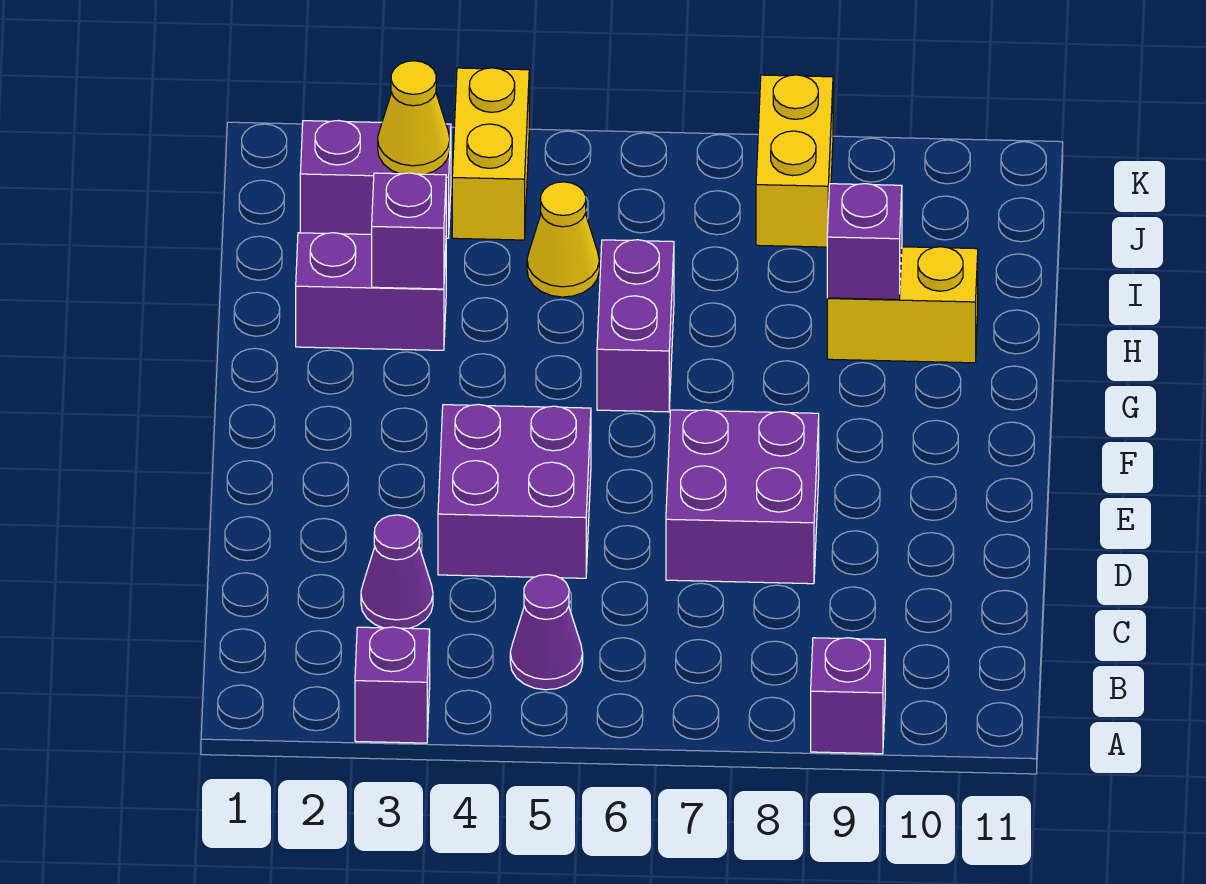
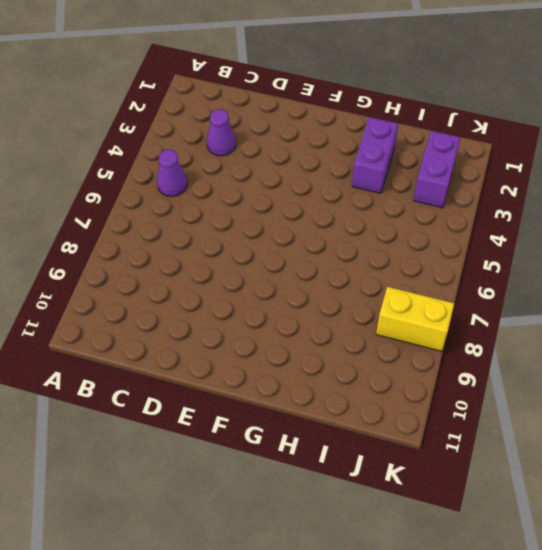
none -> purple 1x1 brick [355,627,430,743]
none -> purple 1x1 brick [811,638,885,754]
none -> purple 2x2 brick [438,404,591,578]

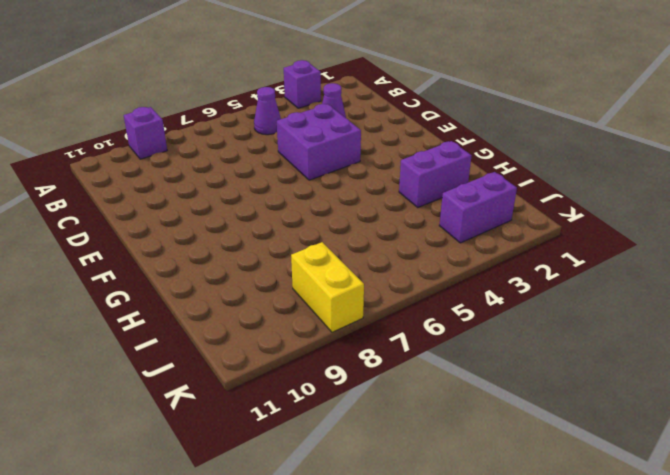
none -> purple 2x2 brick [666,410,819,584]
none -> purple 1x2 brick [597,240,674,412]
none -> yellow 1x2 brick [827,247,978,363]

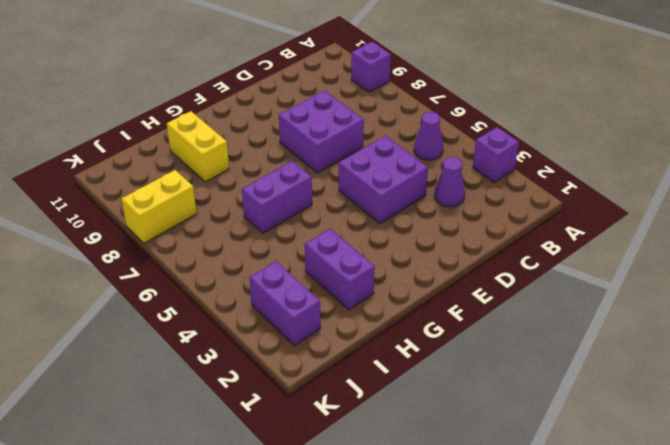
none -> yellow 1x1 cone [527,182,599,297]
none -> yellow 1x2 brick [452,68,529,240]
none -> purple 1x1 brick [372,173,446,289]

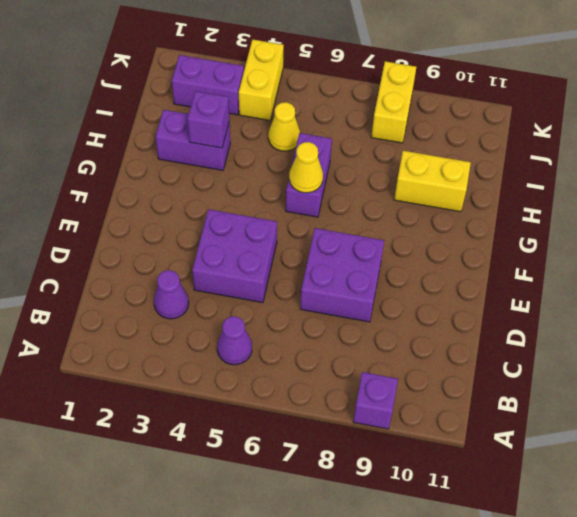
yellow 1x1 cone [289,142,323,193] -> yellow 1x1 cone moved to [378,61,450,174]
none -> purple 1x1 brick [355,627,430,743]
none -> purple 1x1 brick [827,184,902,300]

